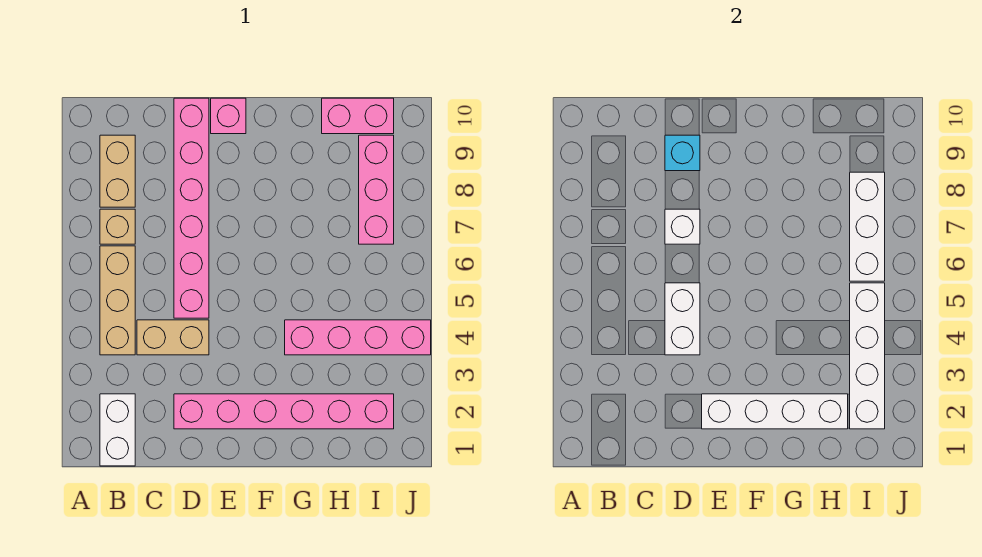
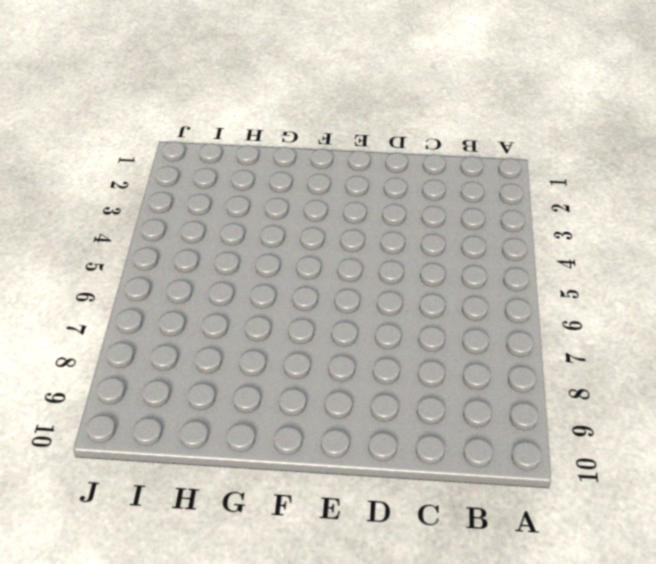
none -> white 1x2 brick [100,394,135,466]
none -> tan 1x3 brick [100,246,135,355]
none -> tan 1x1 brick [100,209,135,244]

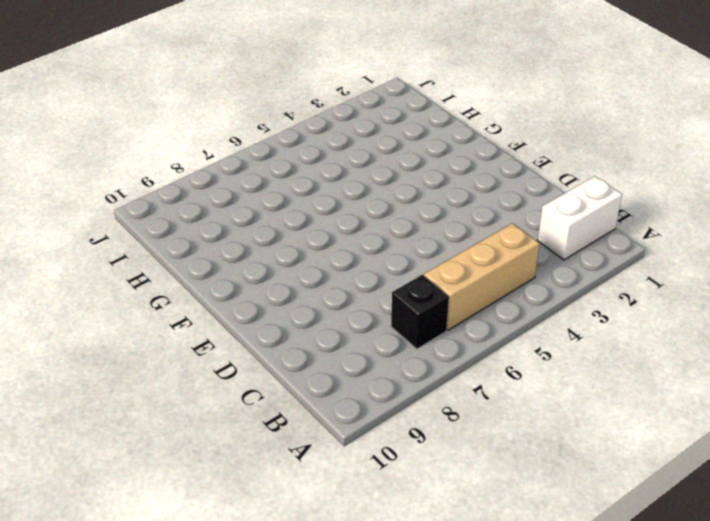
black 1x1 brick [391,275,449,349] -> tan 1x1 brick [100,209,135,244]
none -> tan 1x2 brick [100,135,135,207]
none -> tan 1x2 brick [137,320,209,355]
none -> pink 1x6 brick [174,394,394,429]

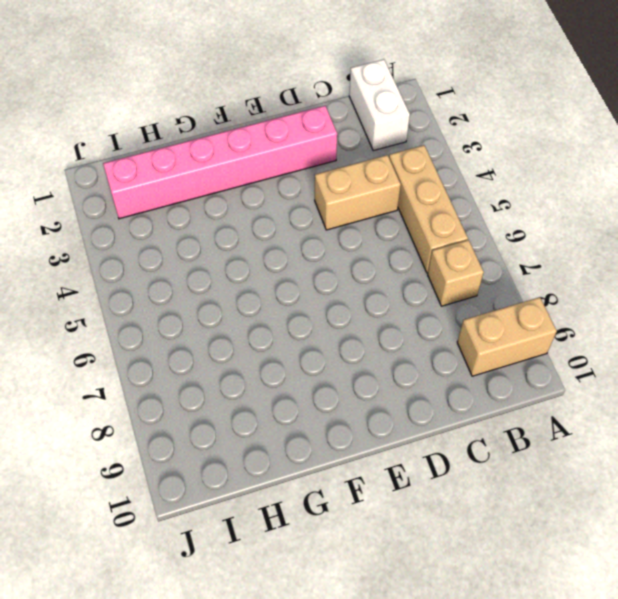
tan 1x2 brick [457,297,557,376] -> tan 1x2 brick turned to [100,135,135,207]
none -> pink 1x6 brick [174,98,209,318]
none -> pink 1x1 brick [211,98,246,134]
none -> pink 1x4 brick [285,320,431,355]

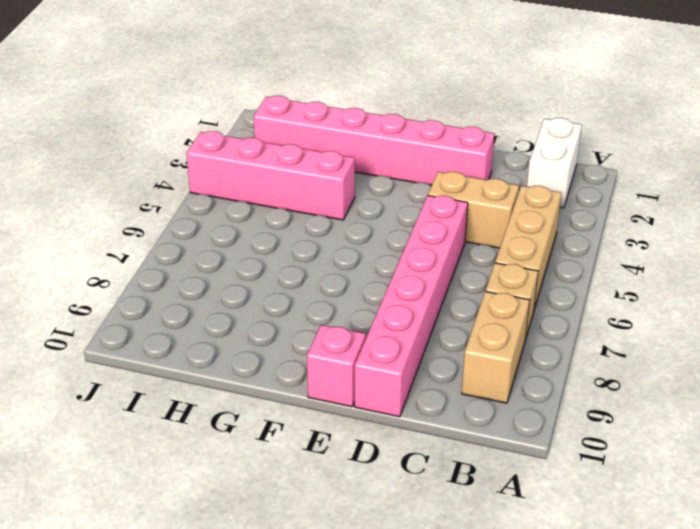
none -> pink 1x2 brick [322,98,394,134]
none -> pink 1x3 brick [359,135,394,244]
none -> white 1x2 brick [665,283,700,355]

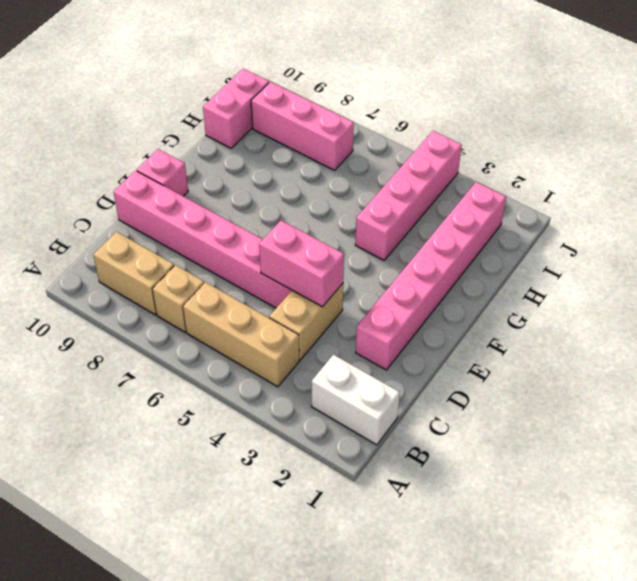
pink 1x2 brick [259,220,344,307] -> white 1x2 brick [665,283,700,355]
none -> white 1x1 brick [665,209,700,244]
none -> cyan 1x1 brick [665,135,700,171]
none -> white 1x4 brick [702,394,848,429]

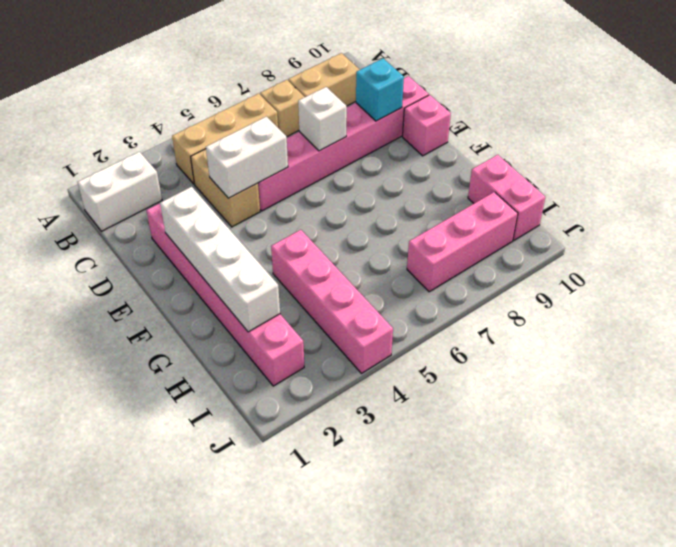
none -> white 1x4 brick [850,283,885,429]
none -> white 1x3 brick [850,172,885,281]

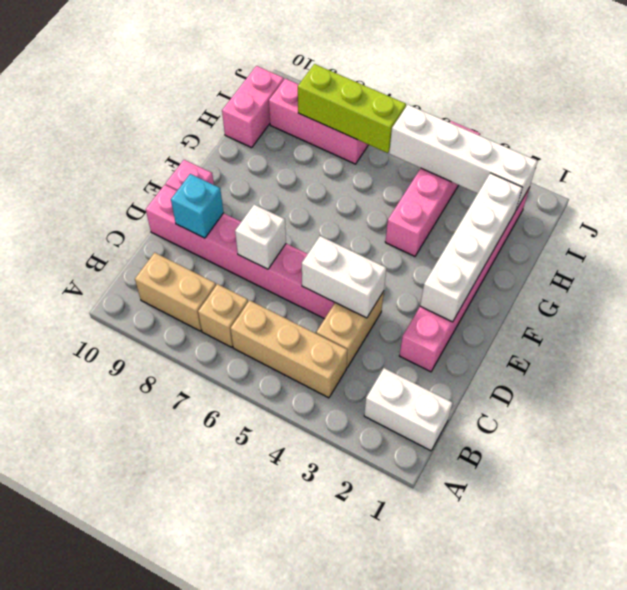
lime 1x3 brick [298,64,406,153] -> white 1x3 brick [850,172,885,281]

